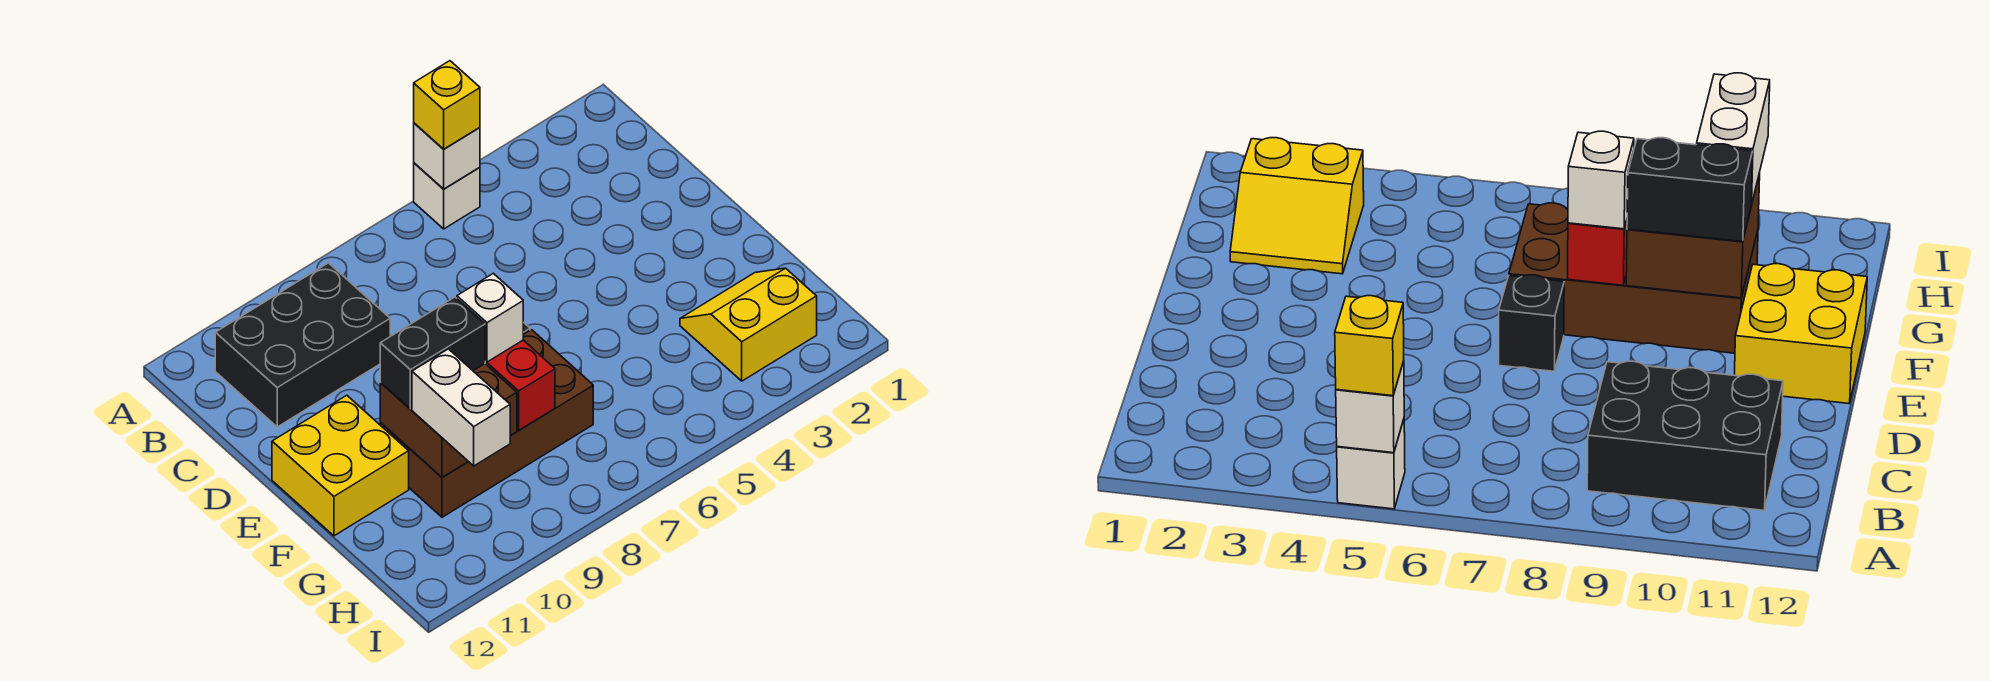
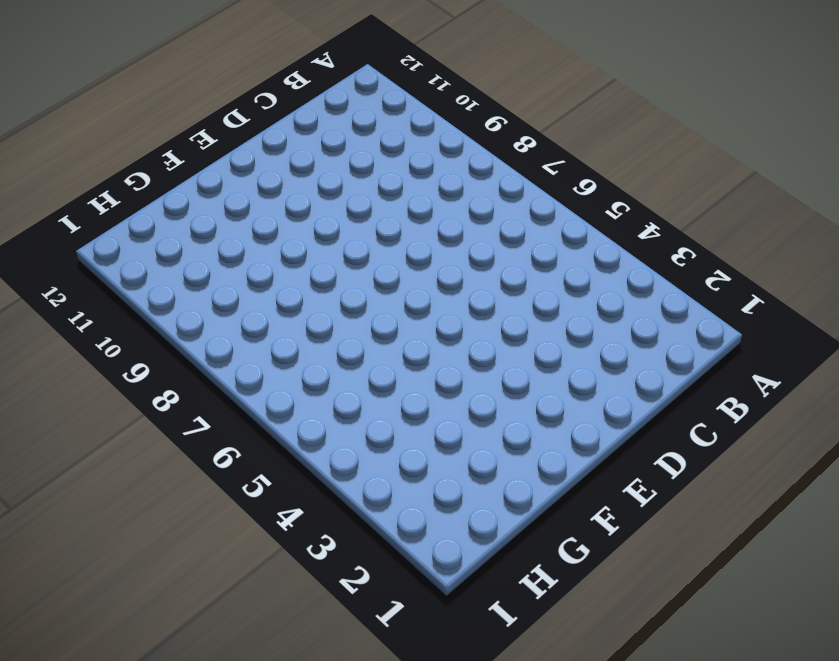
none -> white 1x1 brick [414,163,480,229]
none -> black 2x3 brick [215,263,390,427]
none -> black 1x1 brick [1499,275,1564,371]

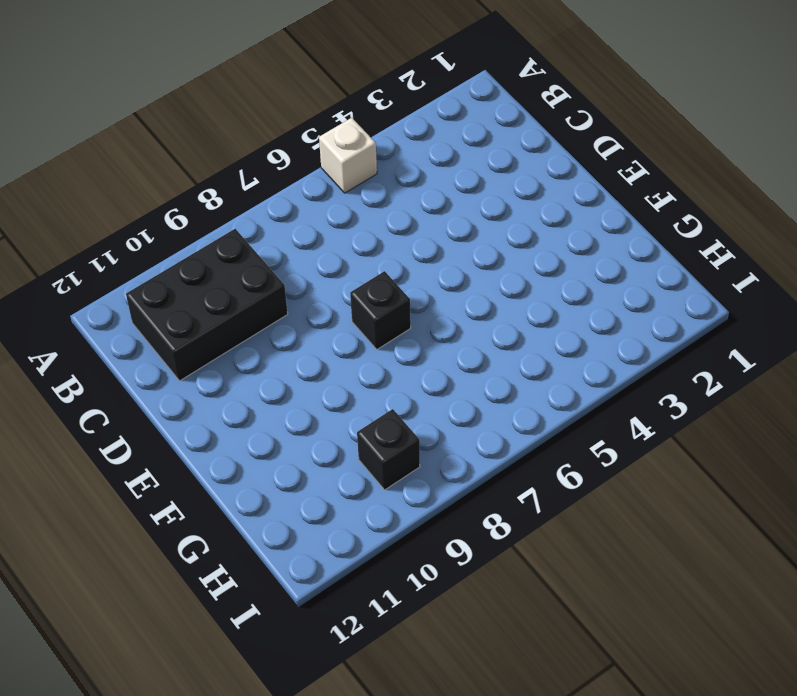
black 1x1 brick [357,409,420,490] -> none
none -> yellow 2x2 brick [272,395,409,536]
none -> brown 2x4 brick [380,330,593,517]
none -> yellow 2x2 slope [680,268,817,381]

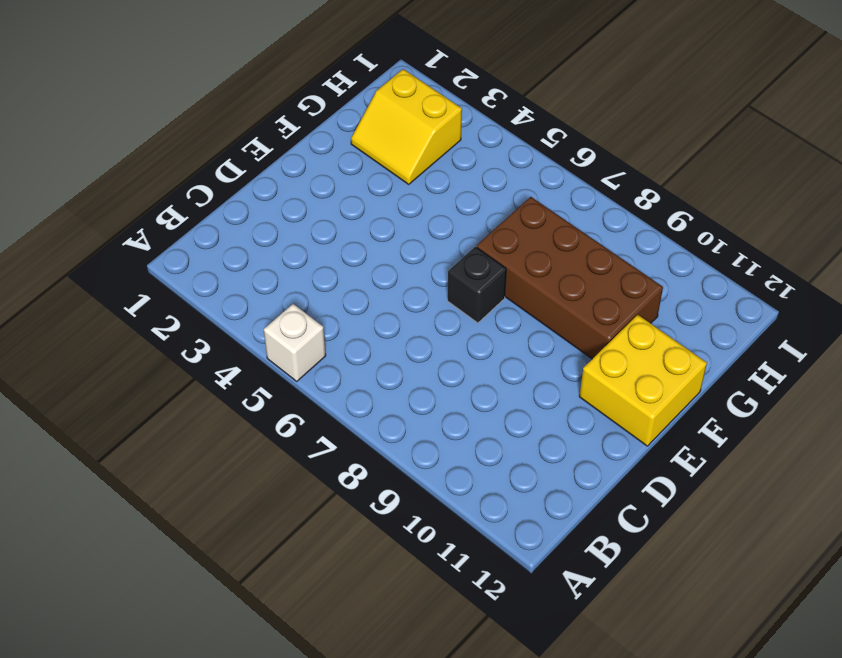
none -> black 2x3 brick [215,263,390,427]
none -> white 1x1 brick [414,123,480,189]
none -> red 1x2 brick [485,340,555,430]

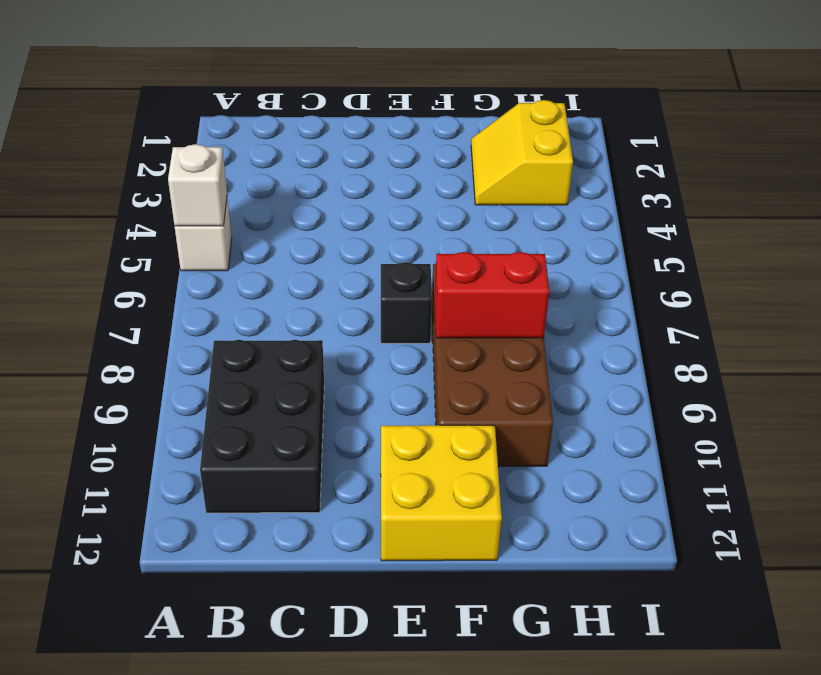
none -> brown 2x2 brick [380,364,517,478]
none -> yellow 1x1 brick [414,61,480,149]
none -> white 1x1 brick [457,273,523,362]

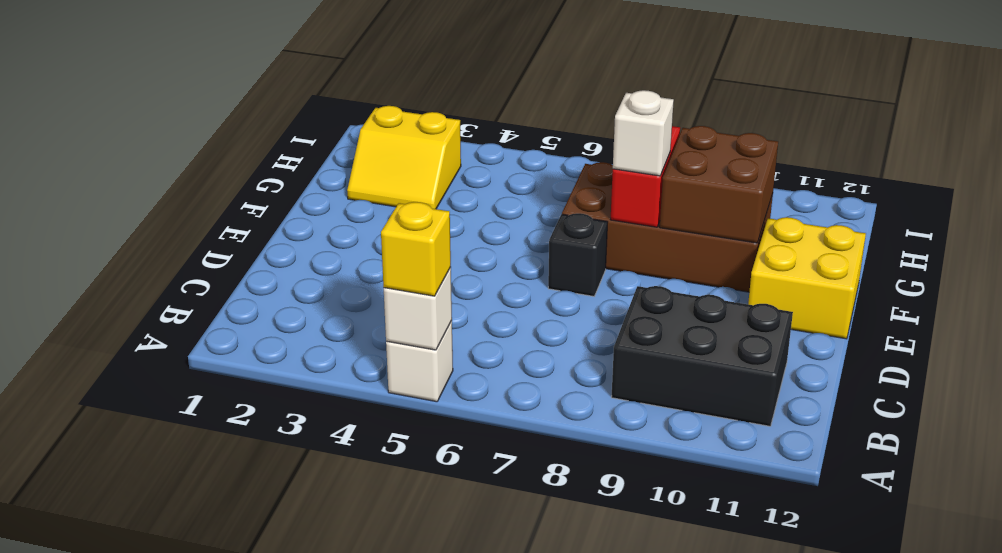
none -> black 1x2 brick [380,297,485,409]
none -> white 1x2 brick [412,349,510,466]

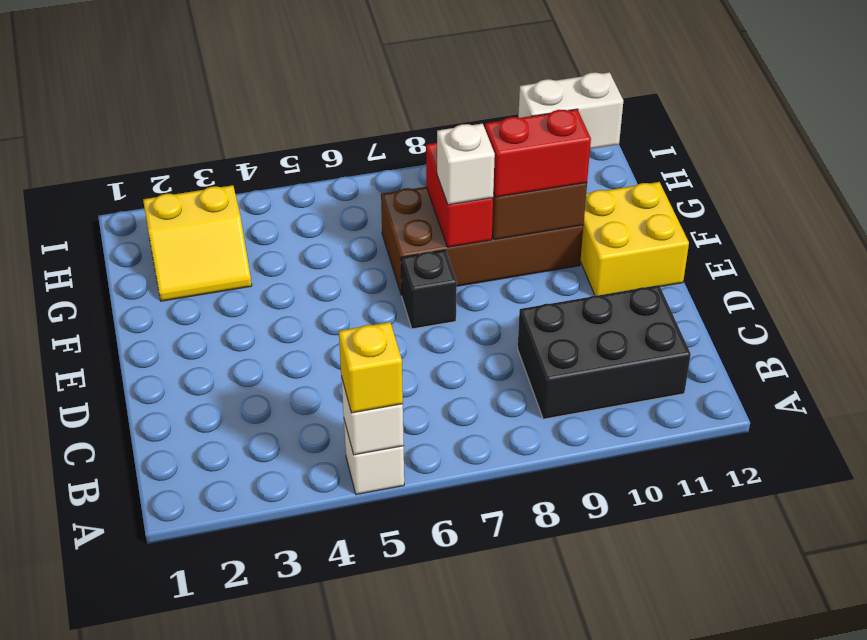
red 1x2 brick [485,109,591,197] -> black 1x2 brick [380,297,485,409]
white 1x2 brick [518,72,623,149] -> white 1x2 brick turned to [412,349,510,466]

